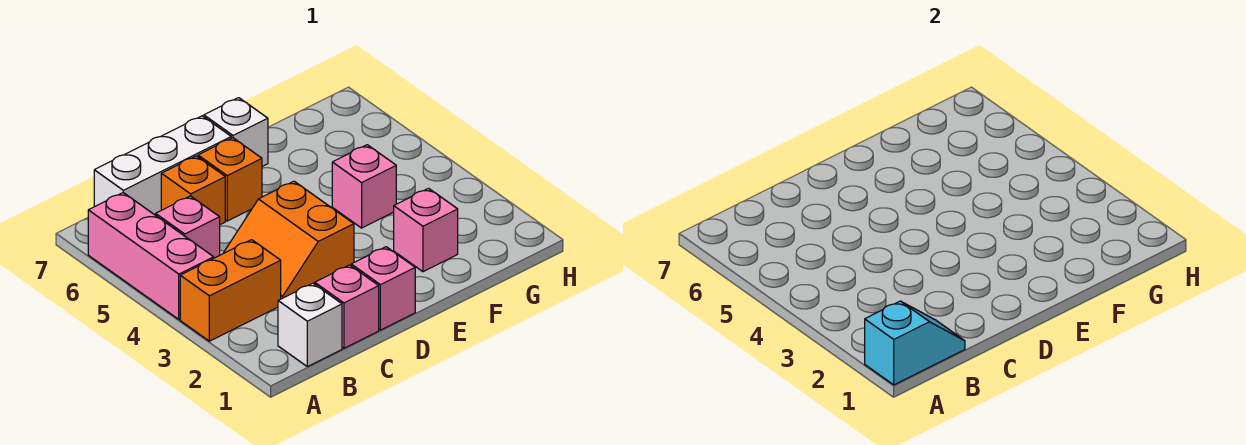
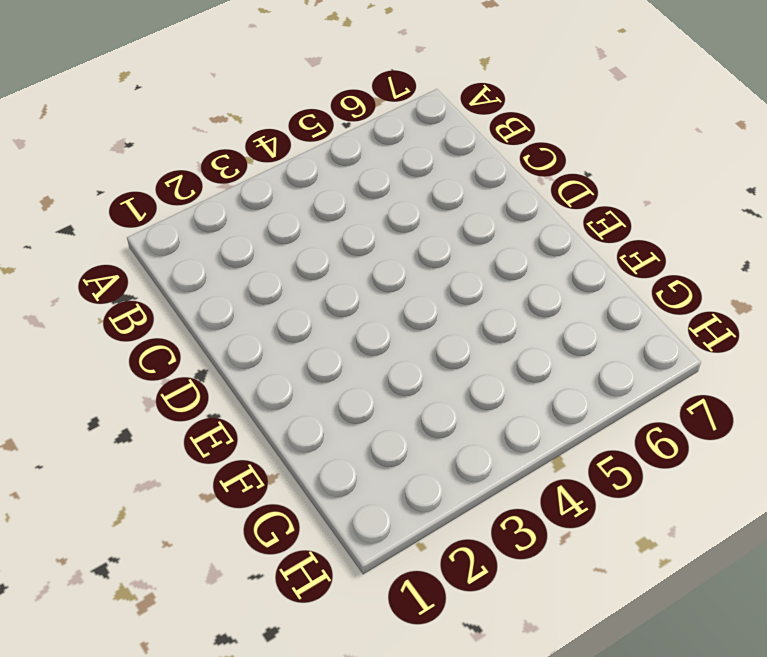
none -> orange 1x2 brick [180,240,281,341]
none -> pink 1x3 brick [88,193,214,319]
none -> white 1x1 brick [278,283,342,367]

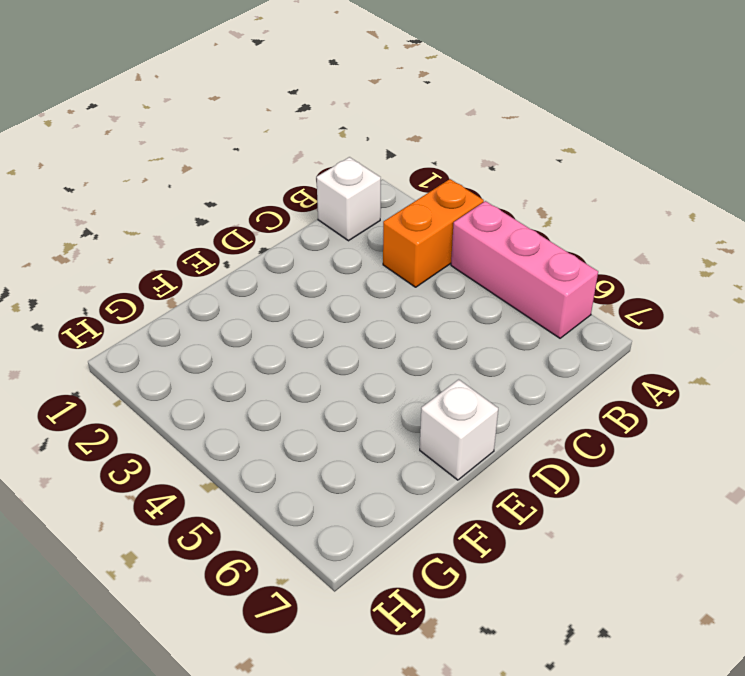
none -> pink 1x1 brick [156,196,220,258]
none -> white 1x3 brick [94,116,231,215]
none -> pink 1x1 brick [315,265,379,348]

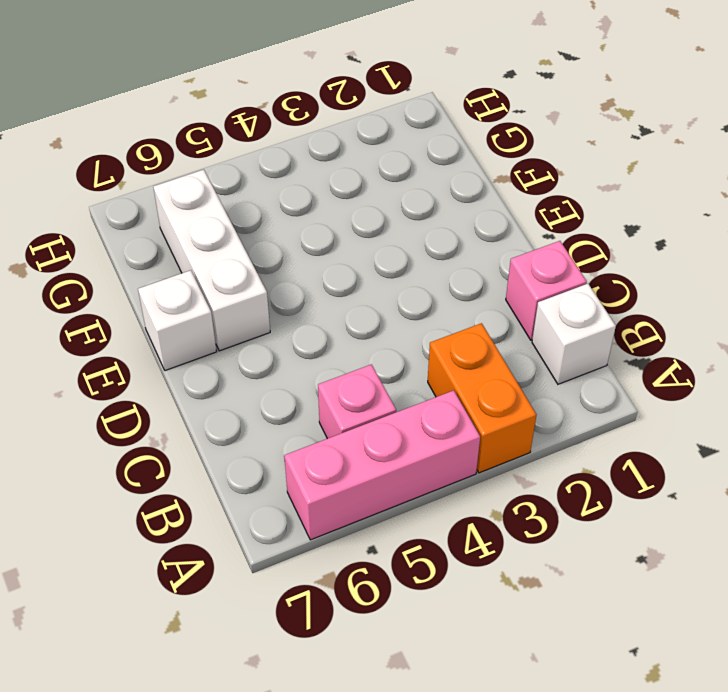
white 1x3 brick [153,170,270,351] -> white 1x3 brick moved to [94,116,231,215]
none -> orange 2x2 slope [223,181,354,299]
none -> orange 1x1 brick [161,156,225,225]
none -> pink 1x1 brick [351,247,415,330]

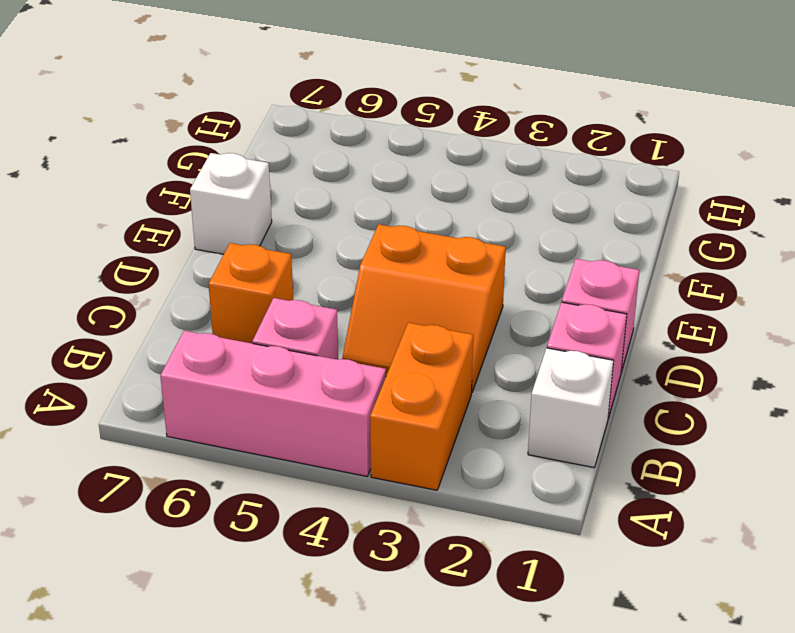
none -> white 1x3 brick [94,116,231,215]
none -> orange 1x1 brick [198,138,262,221]
none -> pink 1x1 brick [394,188,458,272]

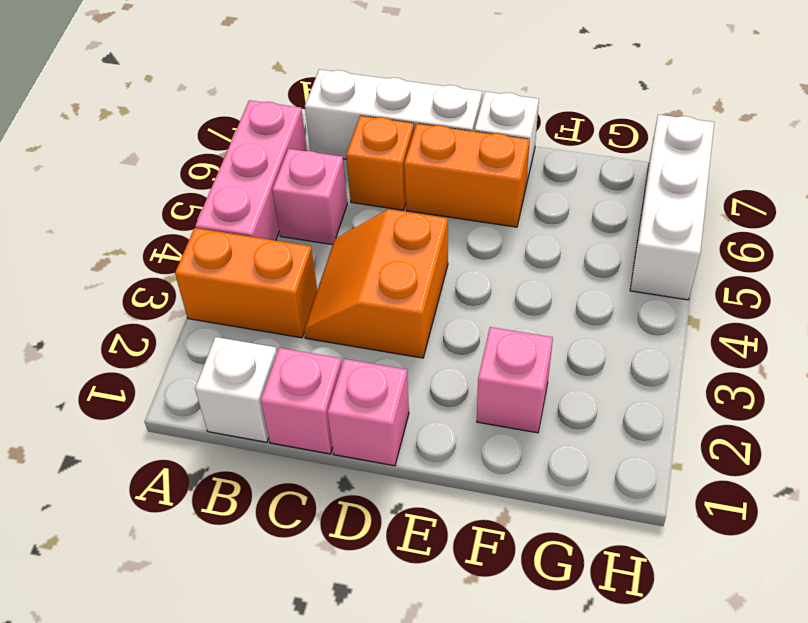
orange 1x2 brick [404,124,530,227] -> orange 1x1 brick [198,138,262,221]
white 1x3 brick [630,115,714,300] -> none
none -> pink 1x1 brick [332,145,396,228]
none -> cyan 1x2 slope [865,301,965,385]

